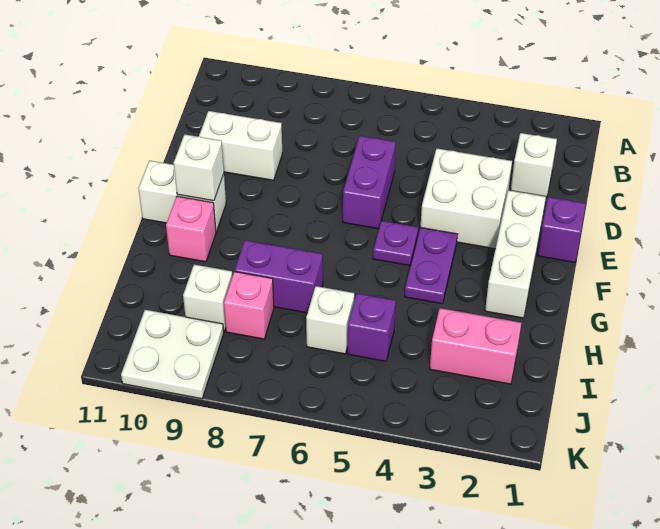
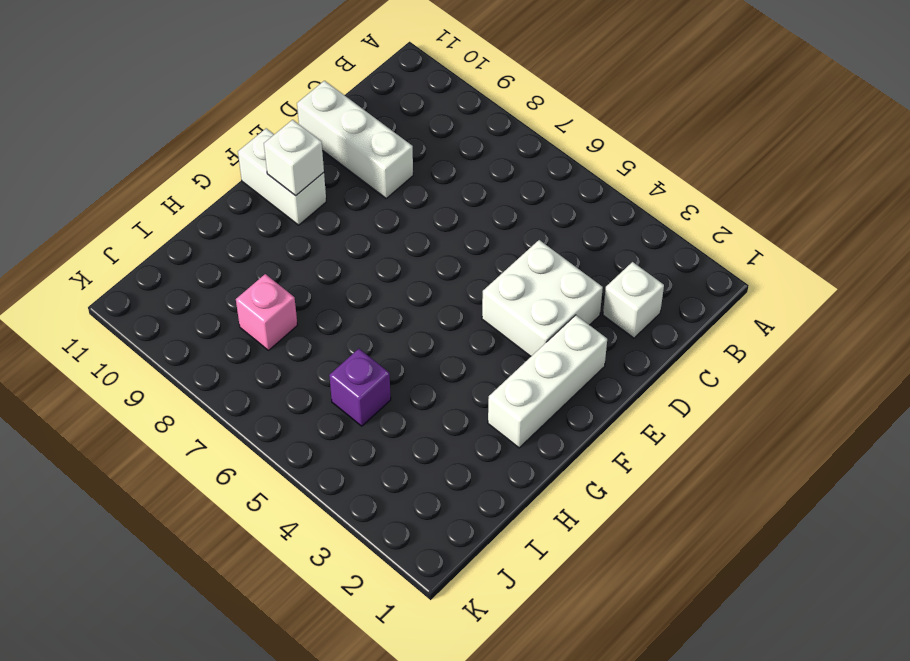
white 1x3 brick [297,81,413,198] -> white 1x2 brick [199,111,282,180]
none -> purple 1x2 brick [343,136,396,229]
none -> purple 1x1 brick [538,197,586,262]
none -> purple 1x2 plate [405,227,458,304]

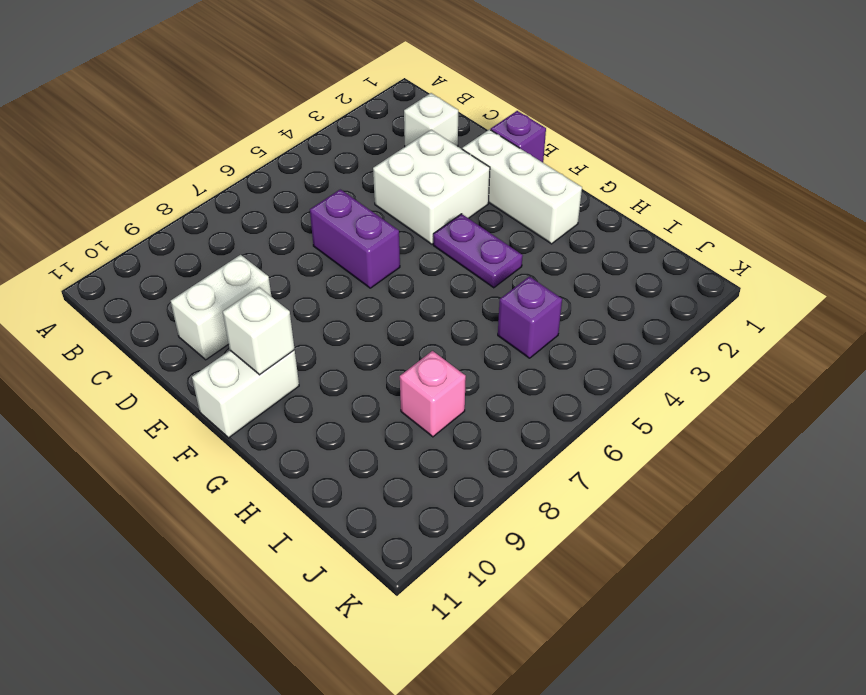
none -> purple 1x1 plate [373,221,418,266]
none -> pink 1x1 brick [166,196,216,262]
none -> purple 1x2 brick [235,240,323,313]

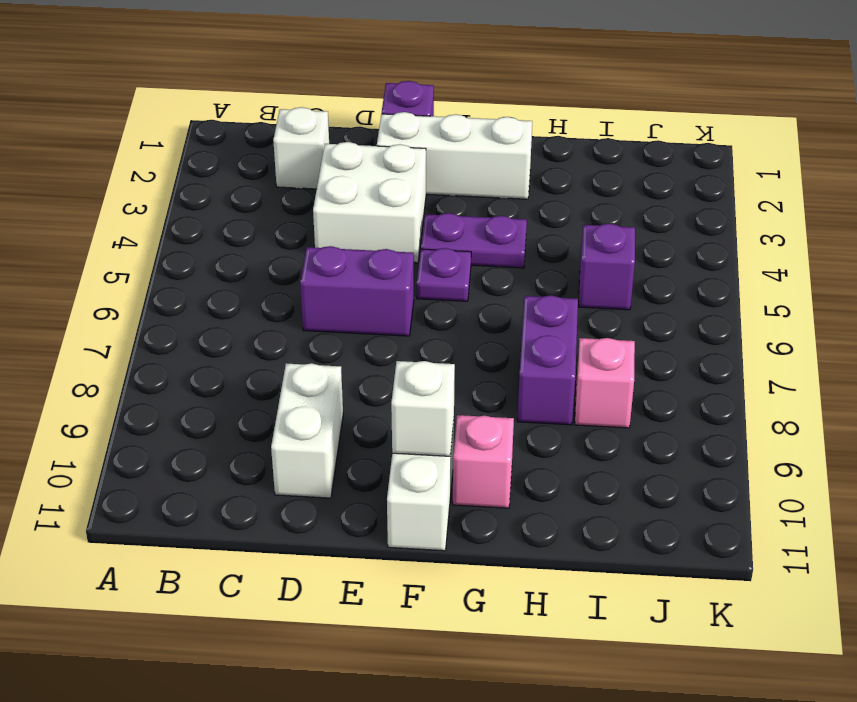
none -> pink 1x2 brick [430,308,521,384]
none -> white 1x1 brick [306,286,354,354]
none -> white 1x1 brick [183,265,232,331]

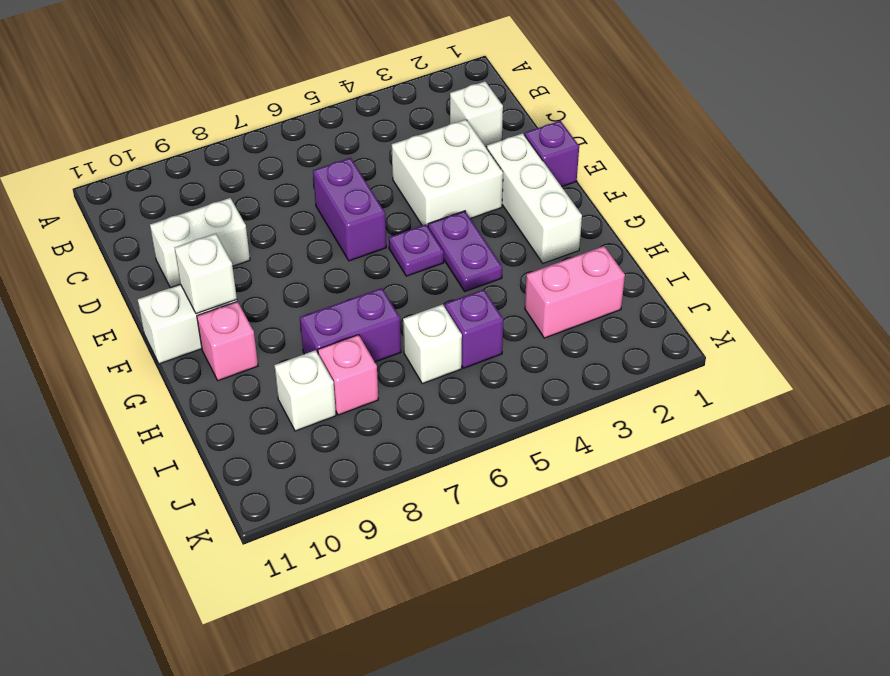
none -> white 2x2 plate [121,310,224,399]

